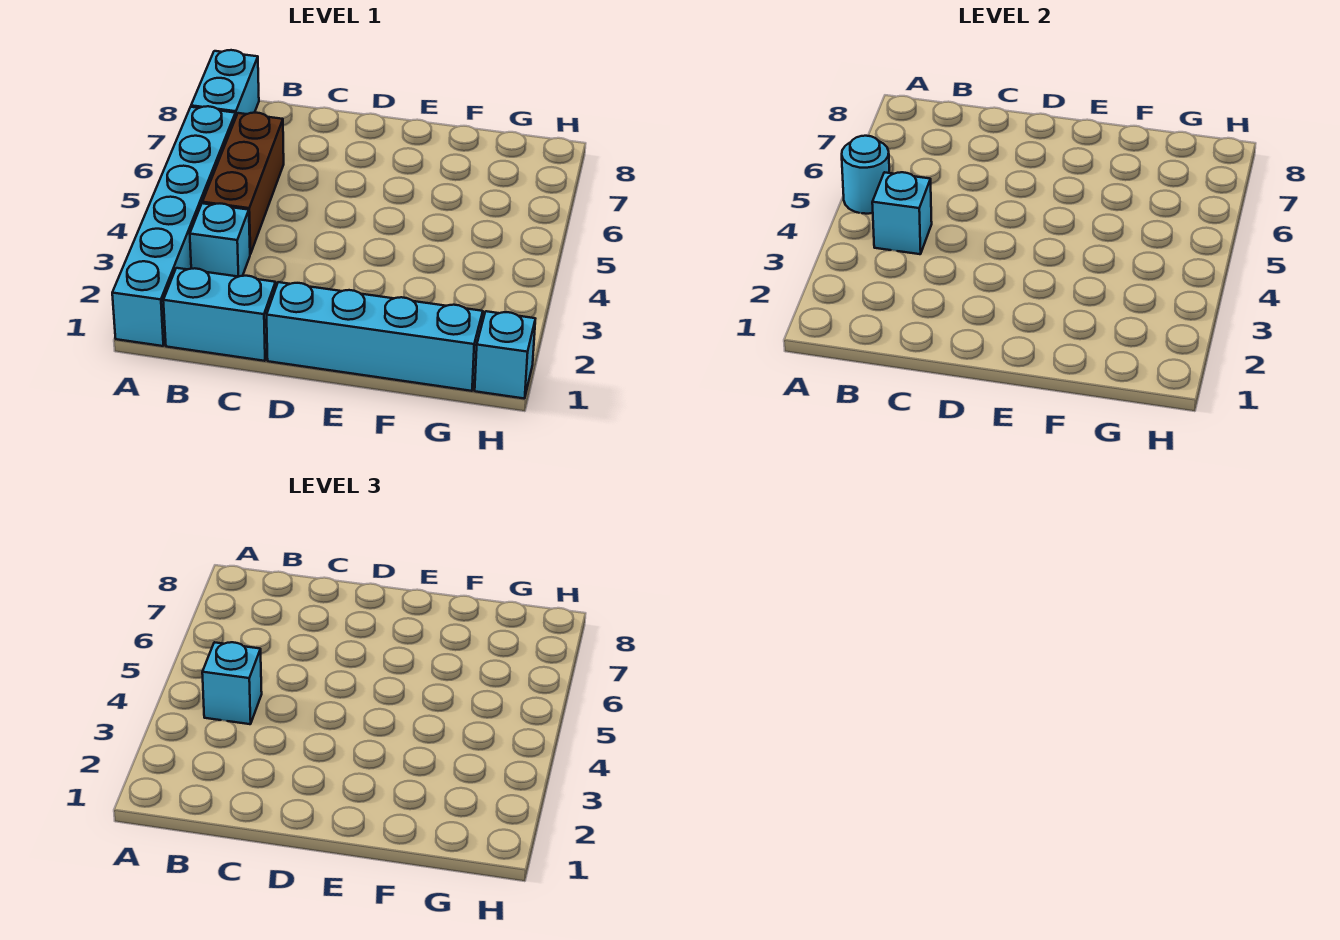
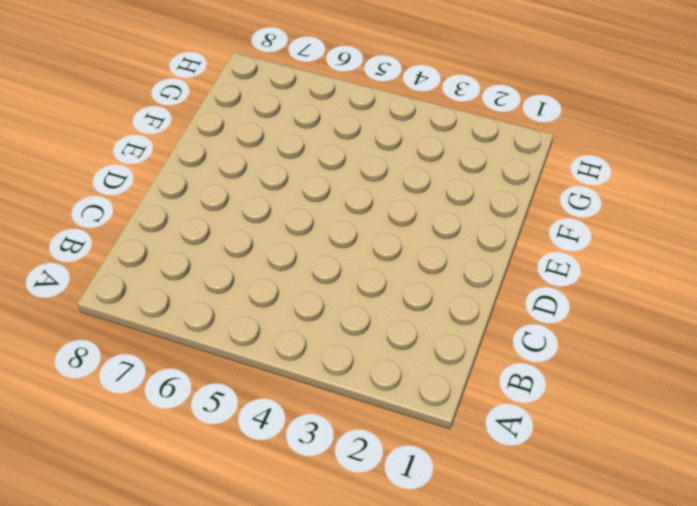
none -> cyan 1x6 brick [112,106,236,346]
none -> cyan 1x2 brick [191,50,259,116]

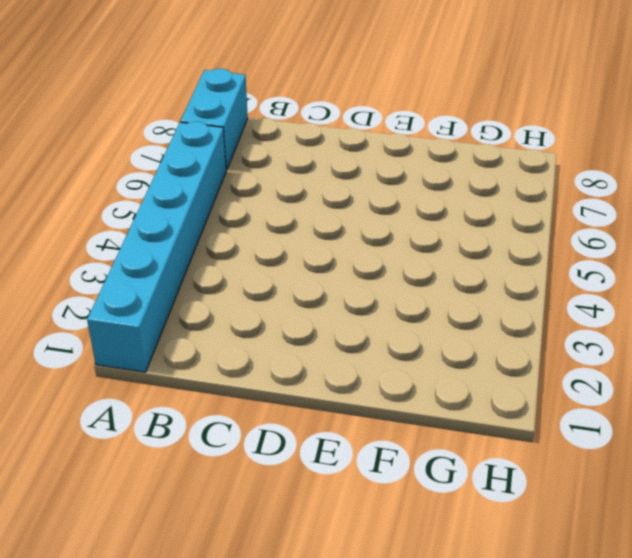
none -> cyan 1x2 brick [163,268,276,361]
none -> cyan 1x1 brick [190,203,250,277]

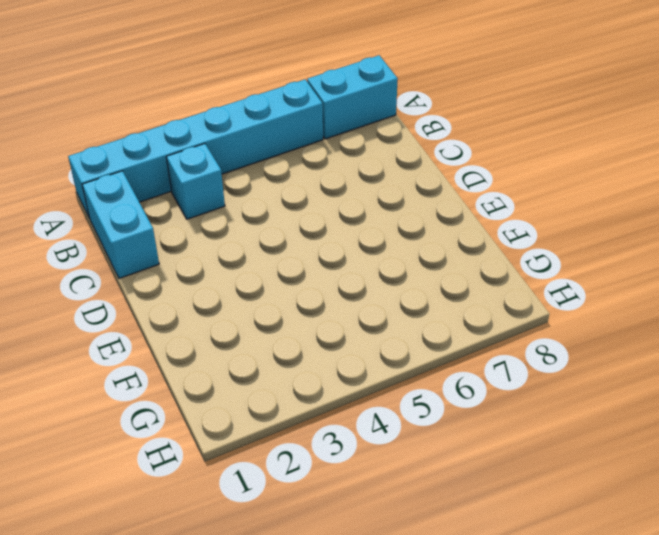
none -> brown 1x3 brick [202,113,284,254]
none -> cyan 1x4 brick [267,282,483,391]

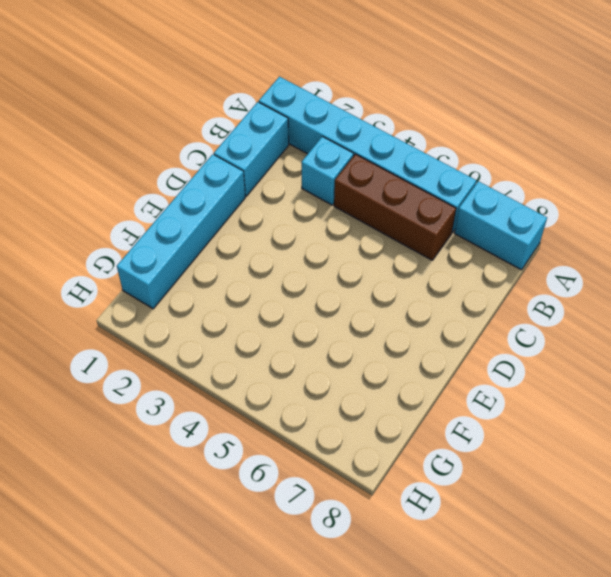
none -> cyan 1x1 brick [475,311,535,399]
none -> cyan 1x1 round brick [842,136,889,214]

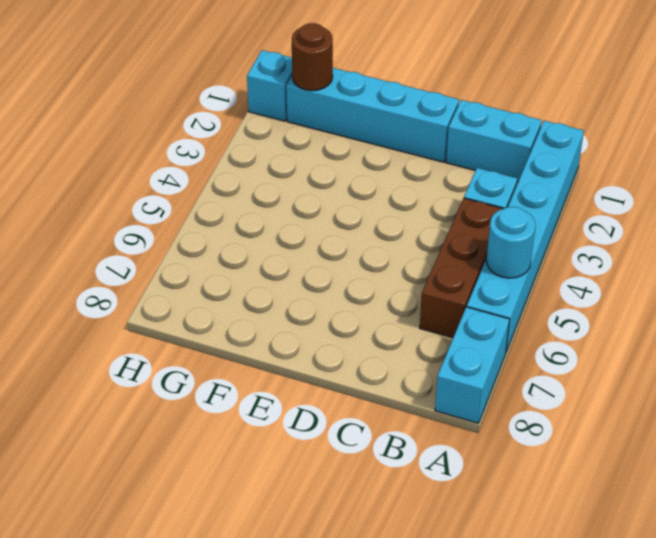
brown 1x1 round brick [292,23,333,91] -> none
none -> cyan 1x1 brick [872,172,932,254]
none -> cyan 1x1 brick [202,642,262,724]

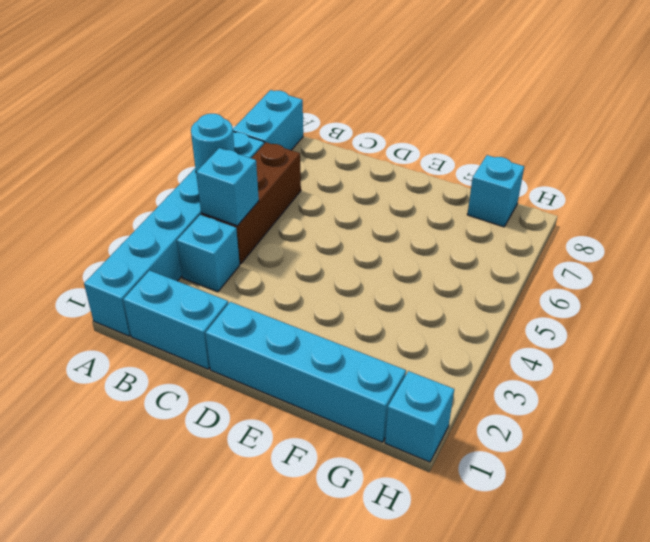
cyan 1x1 brick [467,155,524,227] -> cyan 1x1 brick moved to [202,642,262,724]

